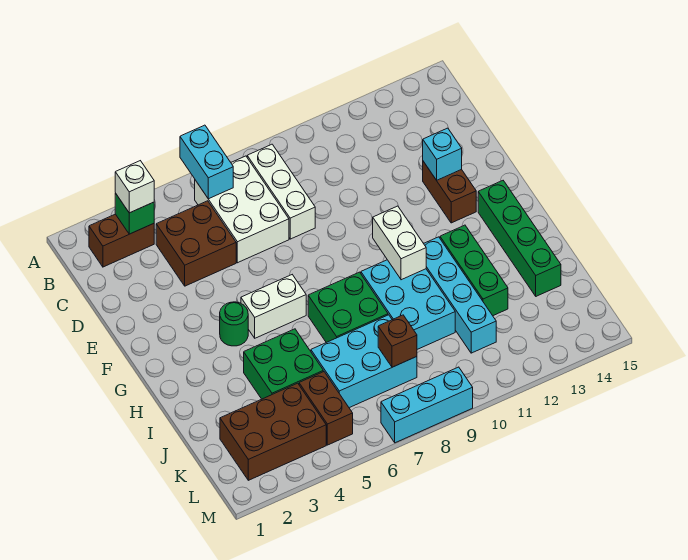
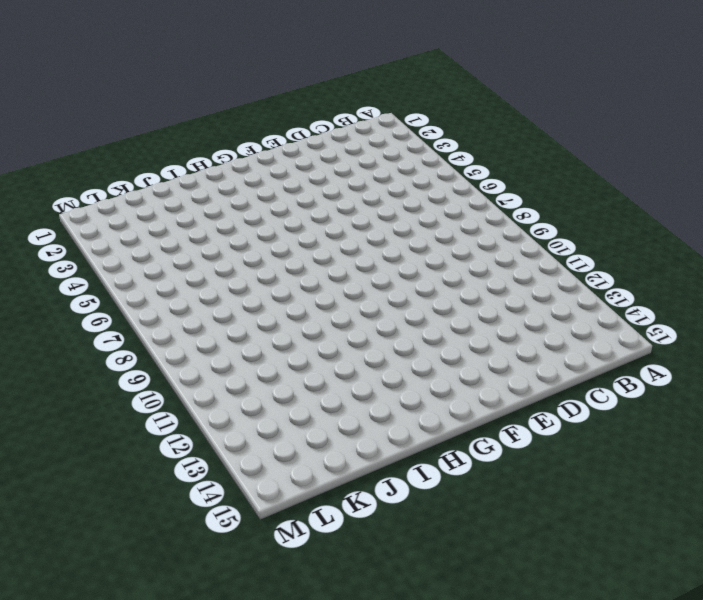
none -> brown 1x2 brick [89,214,154,267]
none -> white 2x3 brick [195,156,289,263]
none -> white 1x3 brick [247,144,315,239]

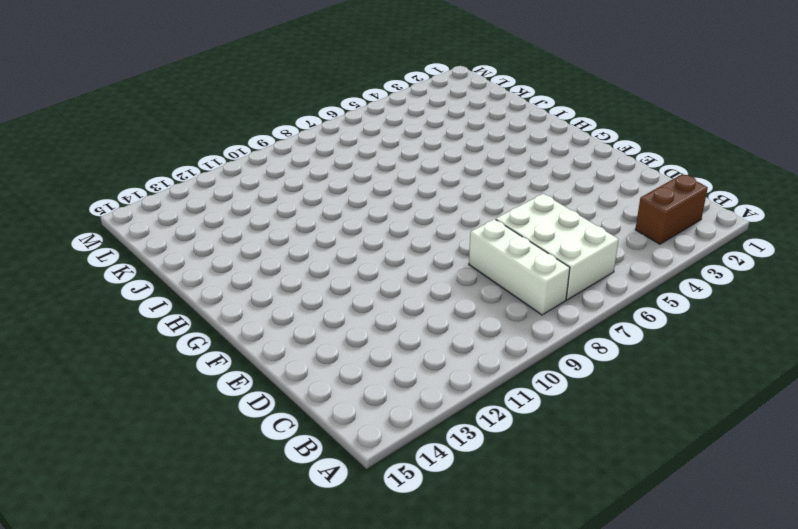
none -> brown 2x2 brick [156,201,236,286]
none -> brown 1x2 brick [423,161,476,223]
none -> green 1x1 round brick [220,302,248,346]

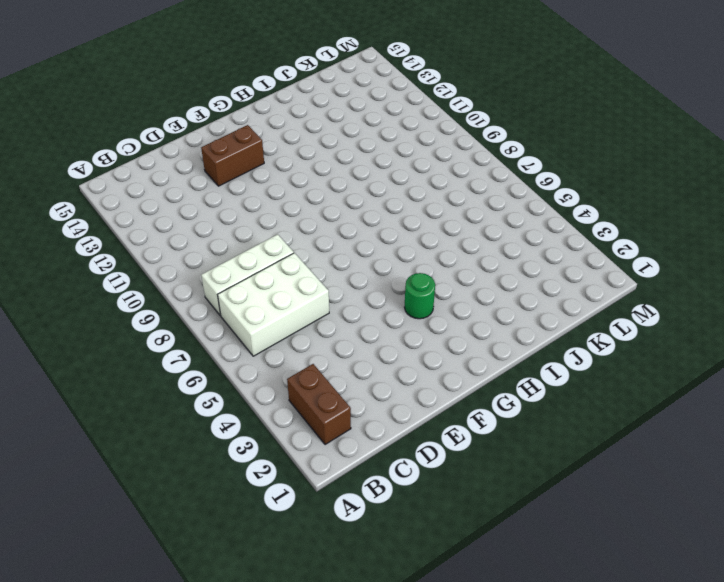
none -> brown 2x2 brick [156,201,236,286]
none -> white 1x2 brick [241,275,306,338]
none -> green 1x4 brick [478,181,561,296]

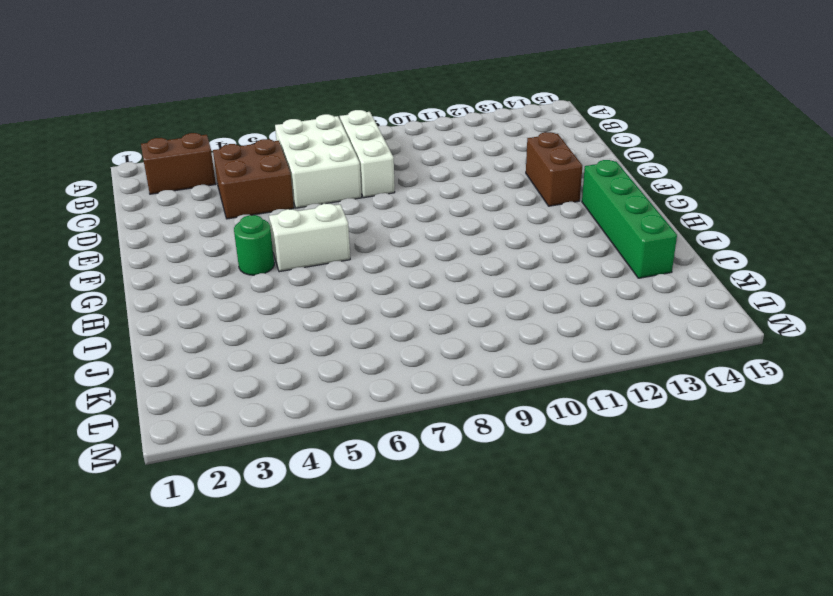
none -> green 2x2 brick [308,272,388,343]
none -> cyan 2x3 brick [361,260,455,349]
none -> cyan 1x4 brick [424,237,496,353]

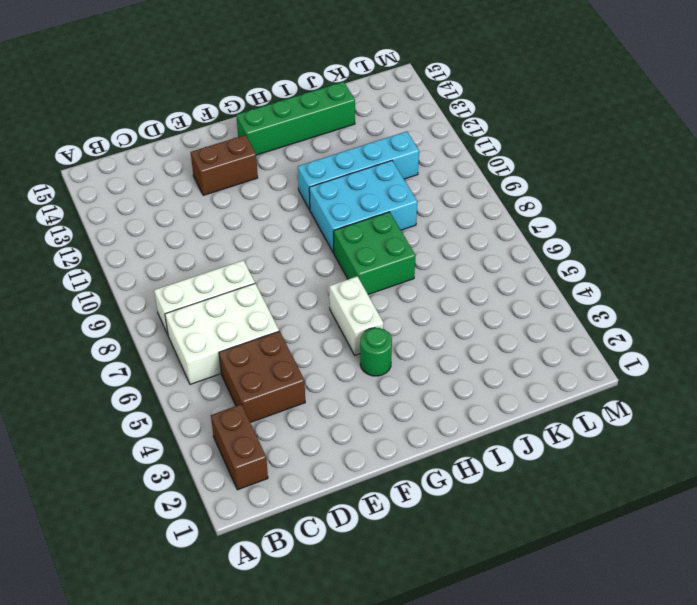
none -> green 1x3 brick [440,225,508,316]
none -> green 2x2 brick [244,329,323,399]
none -> cyan 2x3 brick [311,315,417,408]

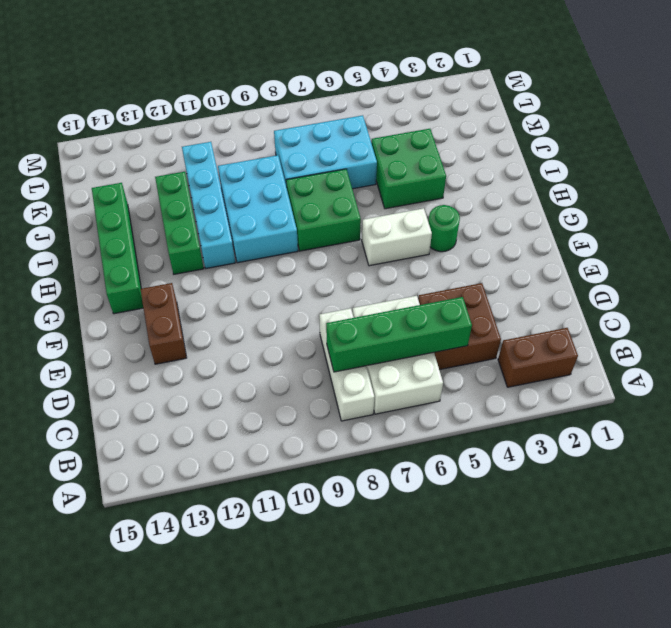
green 1x4 brick [326,297,472,372] -> none
none -> brown 2x3 brick [220,383,326,480]
none -> brown 1x2 brick [299,372,353,445]
none -> cyan 1x3 brick [381,367,473,443]

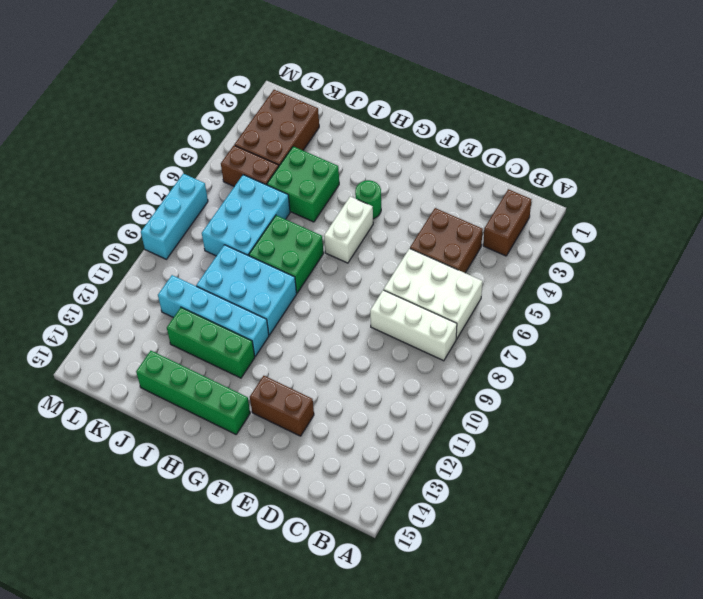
none -> cyan 1x2 brick [180,125,233,199]
none -> green 1x1 brick [115,193,154,234]
none -> cyan 1x1 brick [423,128,462,180]

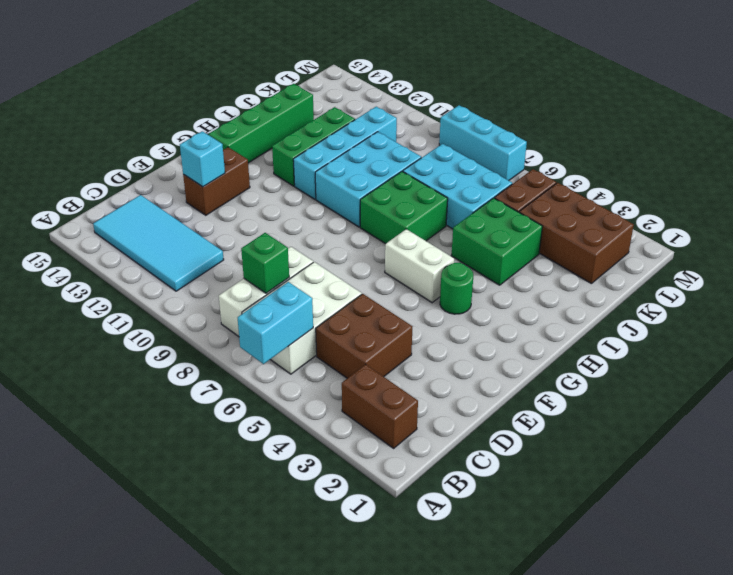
cyan 2x4 tile [93,195,224,291] -> none
green 1x1 brick [241,233,289,293] -> green 1x1 brick moved to [115,193,154,234]
none -> white 1x2 brick [373,206,426,280]
none -> brown 1x1 brick [378,315,417,367]
none -> white 1x1 brick [115,161,154,213]

